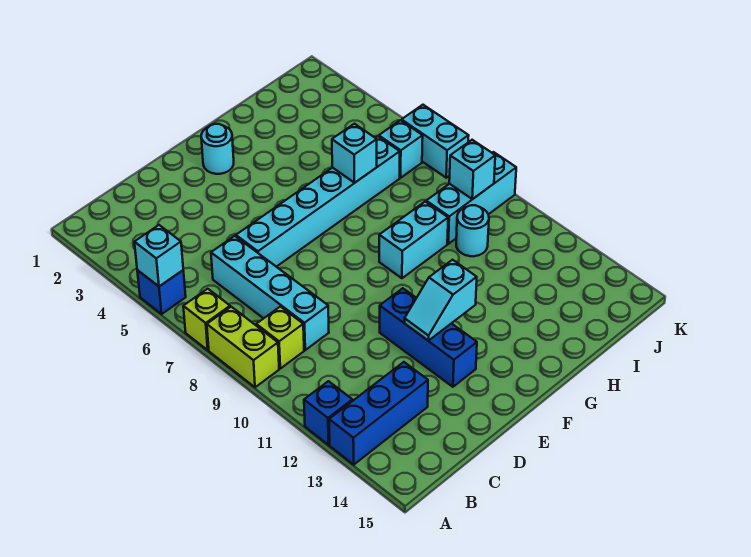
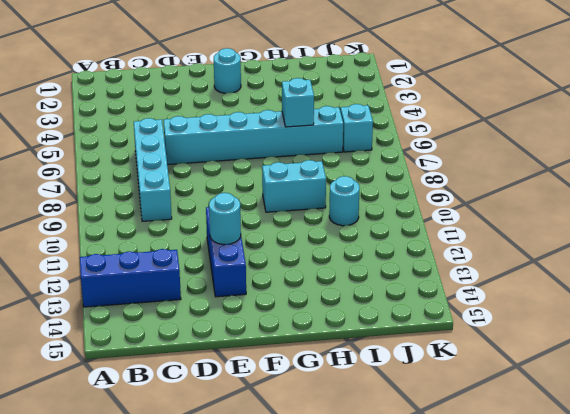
cyan 1x1 round brick [209,193,241,245] -> cyan 1x2 slope [405,260,477,341]
none -> blue 1x1 brick [137,270,186,314]
none -> lime 1x1 brick [183,289,230,350]
none -> lime 1x2 brick [207,307,279,387]

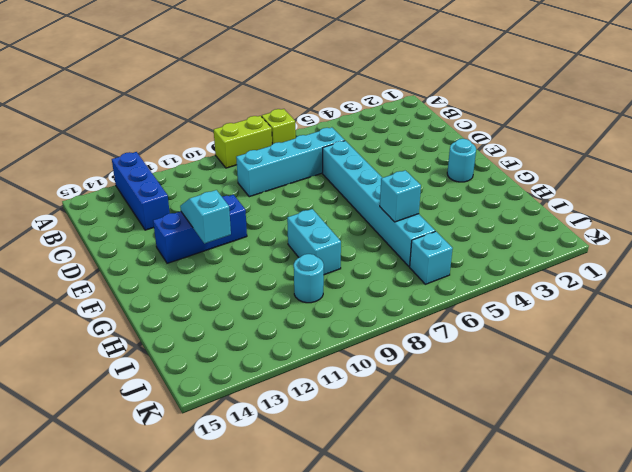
none -> blue 1x1 brick [137,270,186,314]
none -> blue 1x1 brick [304,381,352,445]
none -> lime 1x1 brick [256,307,304,368]

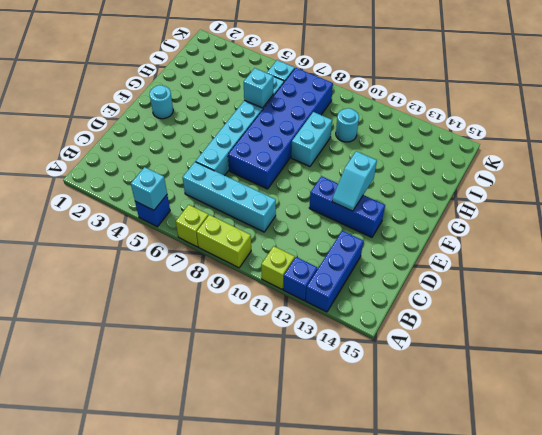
lime 1x1 brick [261,246,295,289] -> lime 1x1 brick moved to [256,307,304,368]
blue 2x6 brick [228,68,333,189] -> none
none -> cyan 1x3 brick [426,152,516,244]
none -> cyan 1x2 brick [402,105,469,178]
none -> cyan 1x1 brick [449,140,495,199]

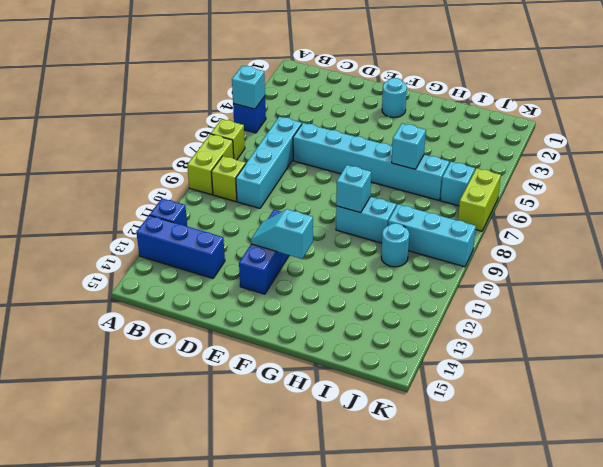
cyan 1x1 brick [336,165,371,213] -> cyan 1x1 brick moved to [449,140,495,199]
lime 1x2 brick [458,168,501,231] -> cyan 1x2 brick [402,105,469,178]

